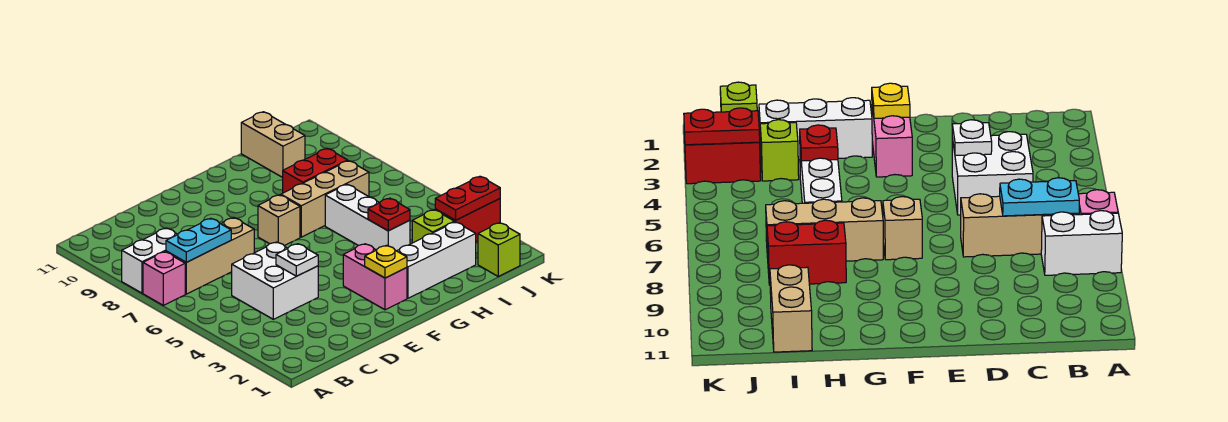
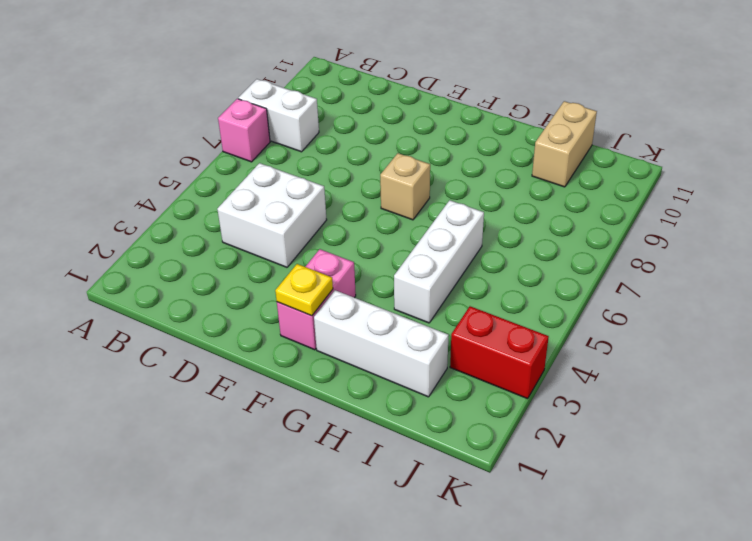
none -> tan 1x3 brick [166,218,254,294]
none -> tan 1x3 brick [281,161,369,237]
none -> red 1x2 brick [283,148,348,193]

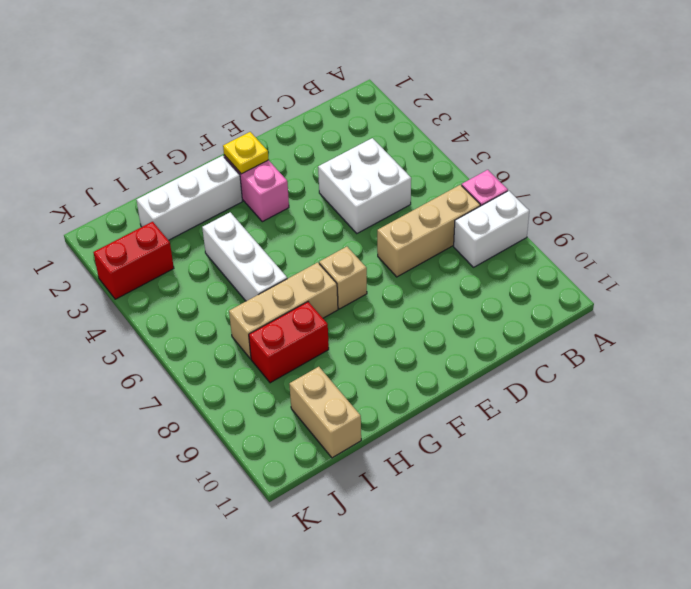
none -> lime 1x1 brick [412,210,454,243]
none -> lime 1x1 brick [478,223,520,276]
none -> cyan 1x2 plate [166,218,231,262]

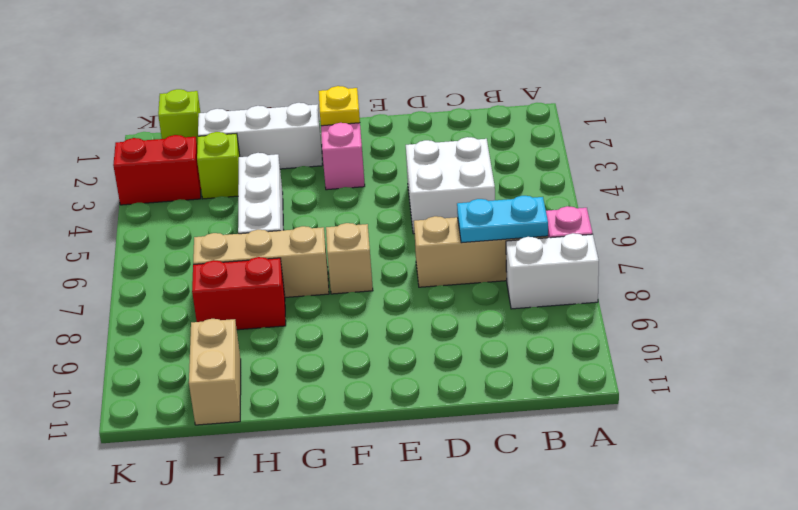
none -> white 1x1 plate [276,244,318,276]
none -> red 1x1 plate [368,198,410,231]
none -> red 1x2 plate [435,176,500,220]

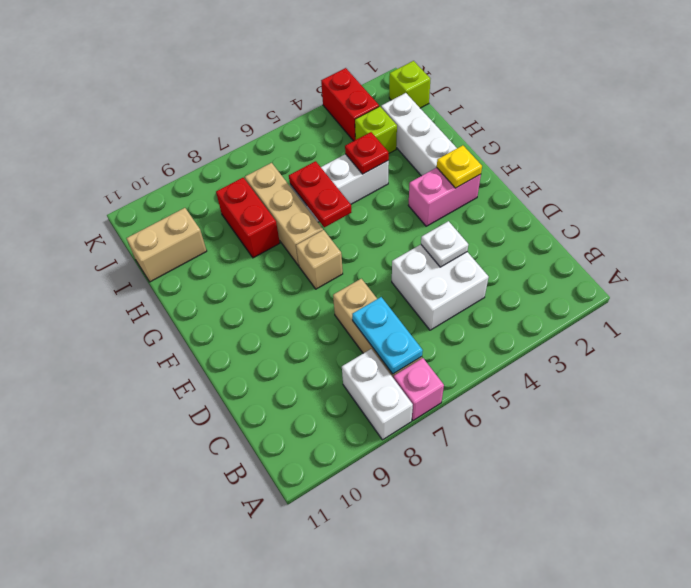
red 1x2 plate [289,161,351,227] -> red 1x2 plate moved to [435,176,500,220]

